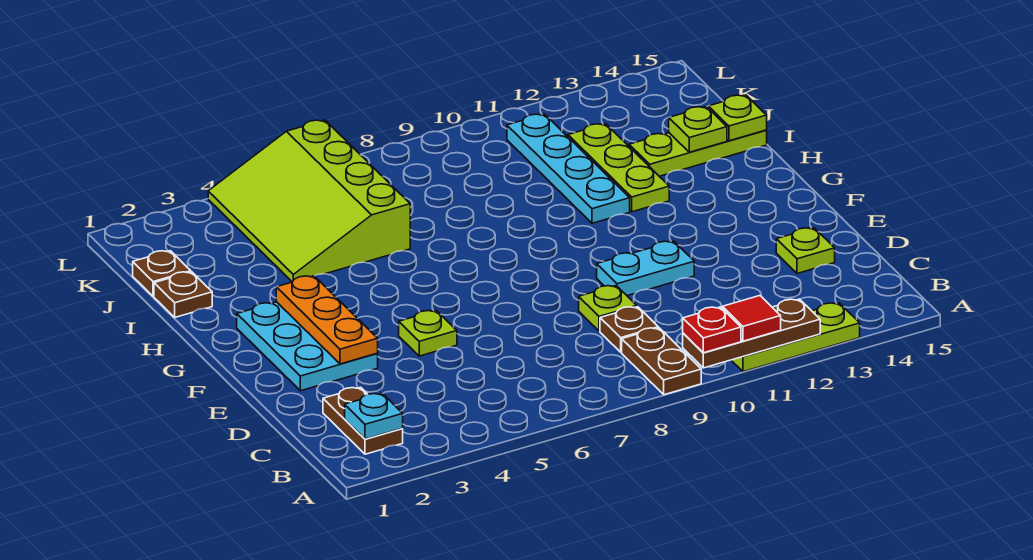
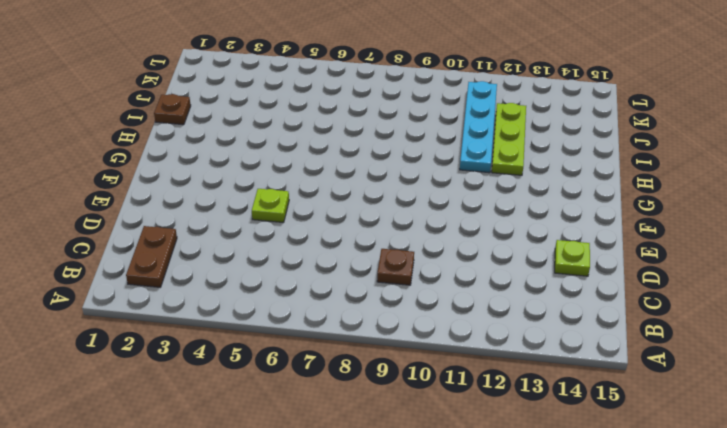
none -> brown 1x2 plate [622,328,701,395]
none -> lime 1x3 plate [731,303,860,372]
none -> lime 1x1 plate [579,286,637,331]

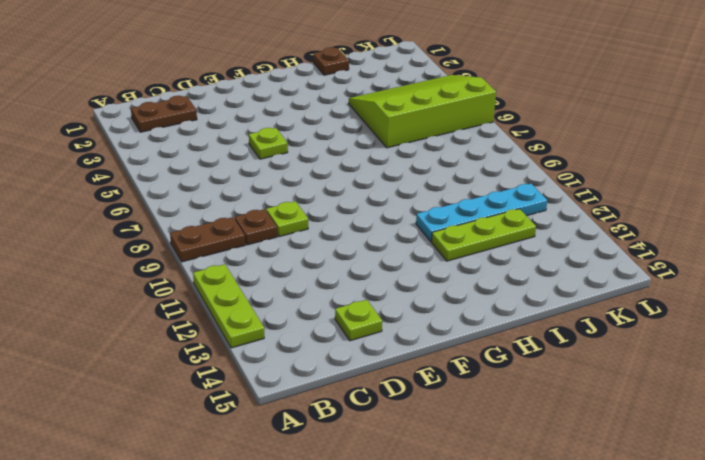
none -> cyan 2x3 plate [237,302,378,391]
none -> cyan 1x2 plate [597,241,694,296]
none -> lime 1x3 plate [629,130,767,176]

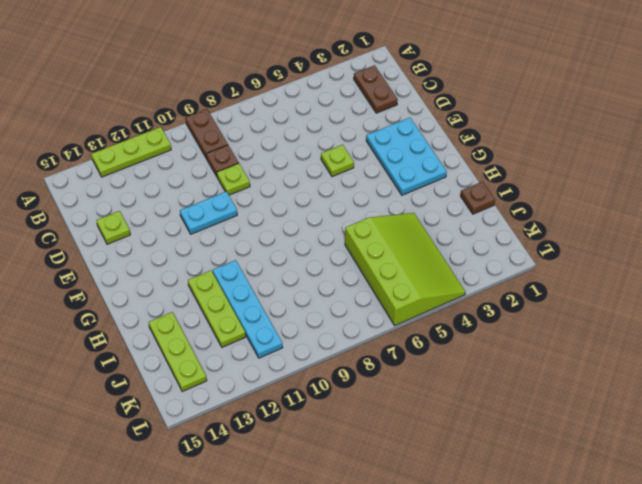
lime 1x3 plate [149,312,207,392] -> lime 1x3 plate turned to [629,130,767,176]
none -> brown 1x1 plate [133,251,191,296]
none -> brown 1x3 plate [683,299,820,368]
none -> cyan 1x1 plate [345,393,403,439]

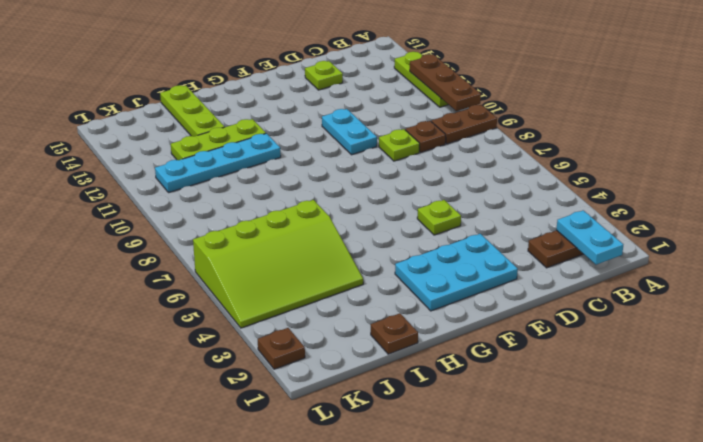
cyan 1x2 plate [556,210,623,265] -> cyan 1x1 plate [345,393,403,439]
brown 1x1 plate [258,328,305,369] -> brown 1x1 plate moved to [133,251,191,296]
none -> orange 1x3 plate [276,276,378,364]
none -> lime 1x1 plate [669,107,727,152]
none -> lime 1x1 plate [708,95,767,141]

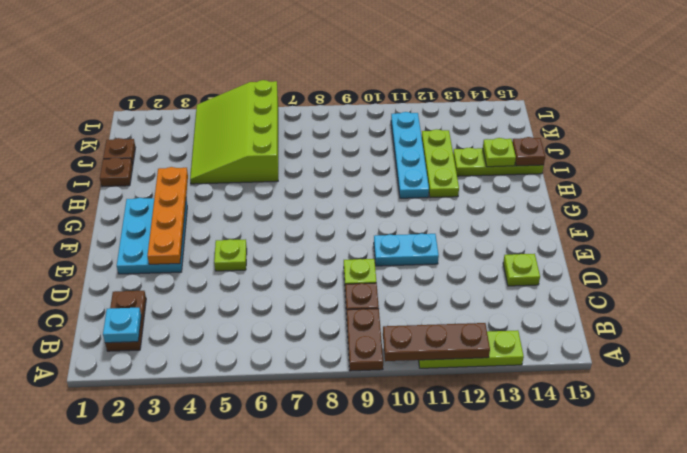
orange 1x4 plate [147,167,188,264] -> orange 1x3 plate [276,276,378,364]
brown 1x1 plate [512,137,545,166] -> lime 1x1 plate [708,95,767,141]
none -> red 1x1 plate [683,307,741,353]
none -> red 1x1 tile [722,296,781,341]

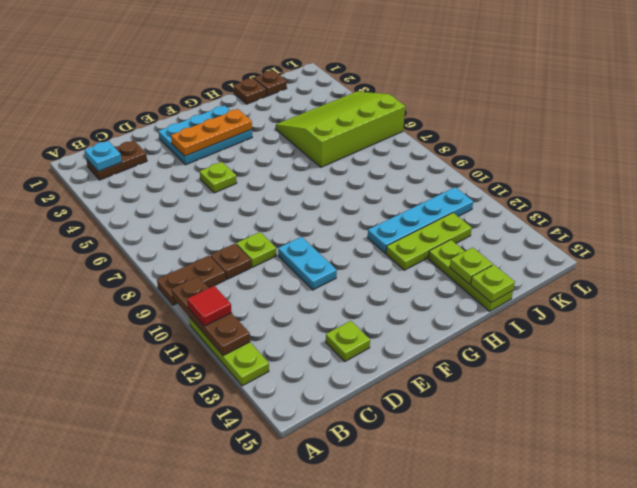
none -> red 1x1 plate [683,307,741,353]

